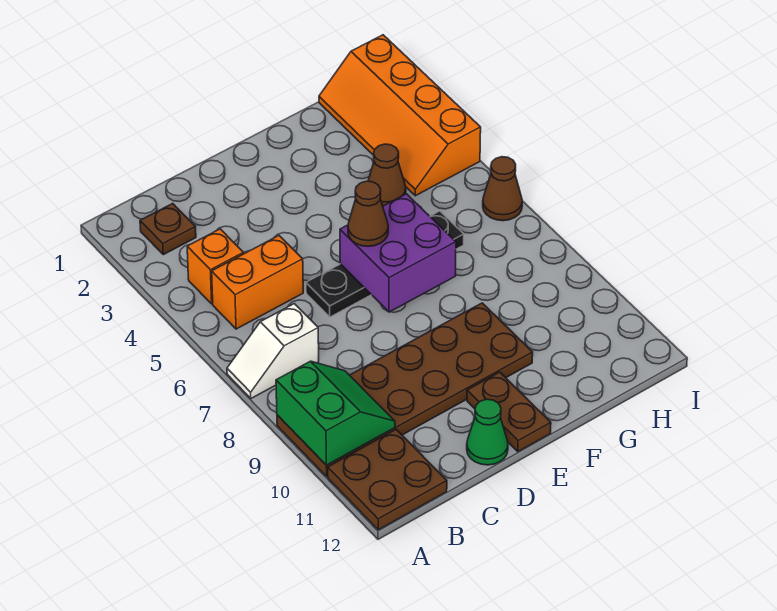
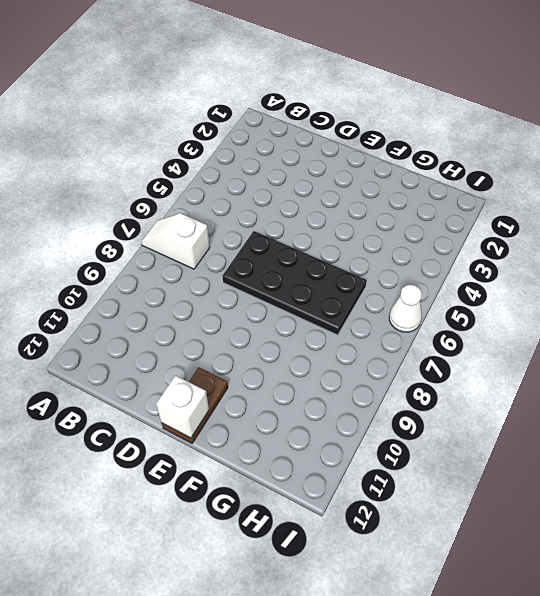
black 2x4 plate [222,231,367,335] -> black 1x4 plate [306,211,464,317]
white 1x1 brick [156,375,209,438] -> none
white 1x1 cone [389,285,422,332] -> brown 1x1 cone [483,157,522,221]
none -> brown 2x6 plate [277,303,533,476]
none -> brown 2x2 plate [328,430,447,530]
none -> brown 1x1 plate [140,203,196,255]

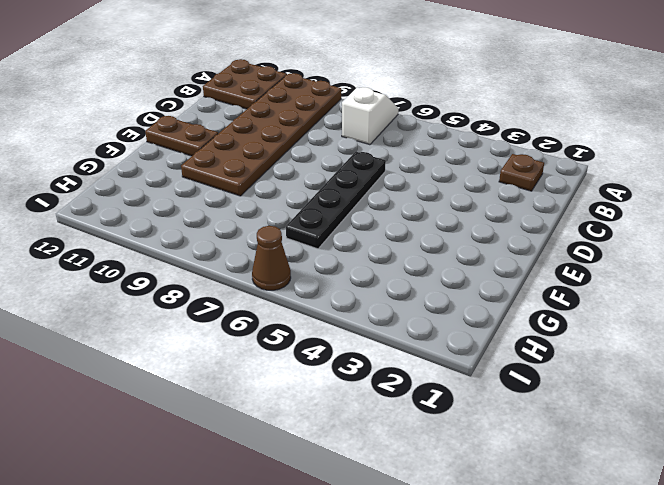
none -> orange 1x1 brick [187,229,244,304]
none -> orange 1x2 brick [212,236,303,329]
none -> green 1x1 cone [467,399,508,465]

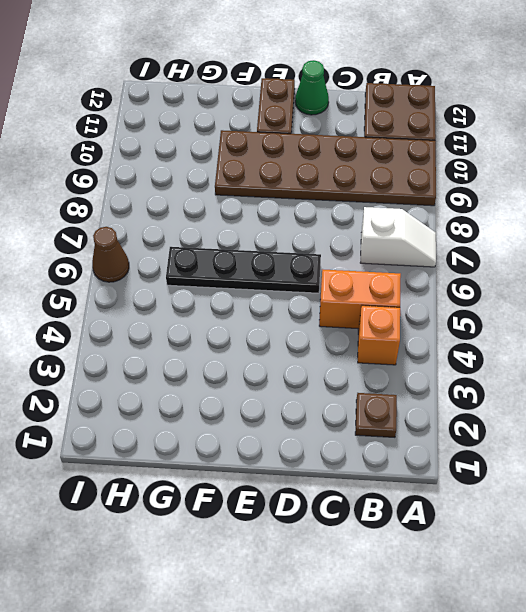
none -> brown 1x1 cone [368,144,406,206]
none -> orange 2x4 slope [319,35,481,196]
none -> green 2x2 slope [276,361,395,465]

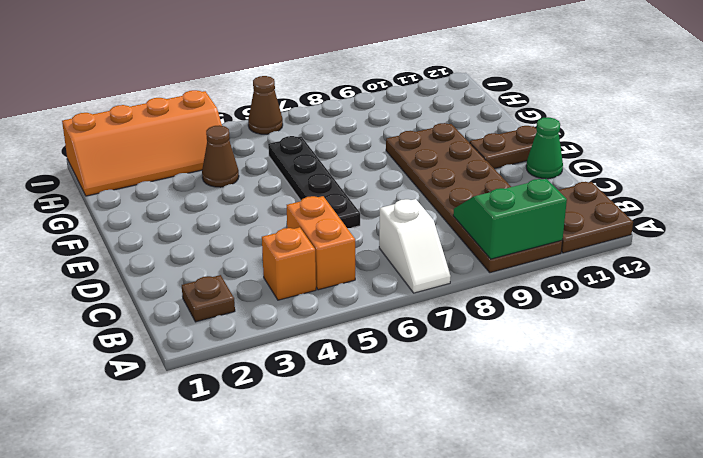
none -> purple 2x2 brick [340,194,456,312]
none -> brown 1x1 cone [348,181,388,246]

